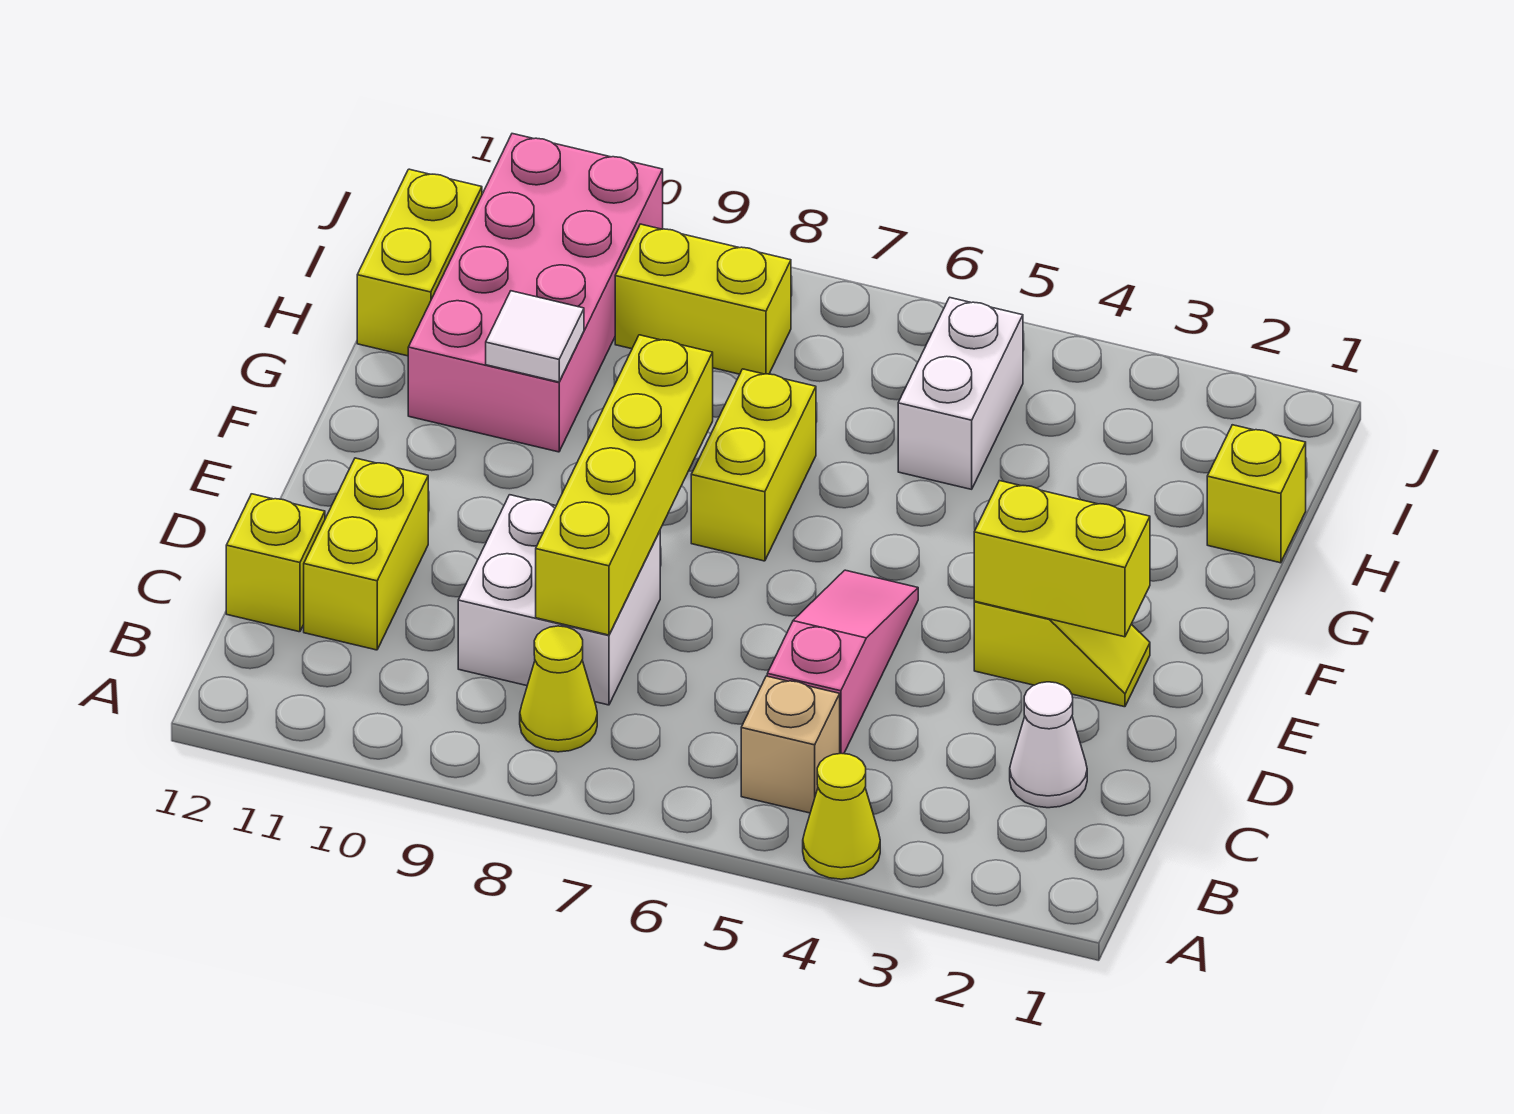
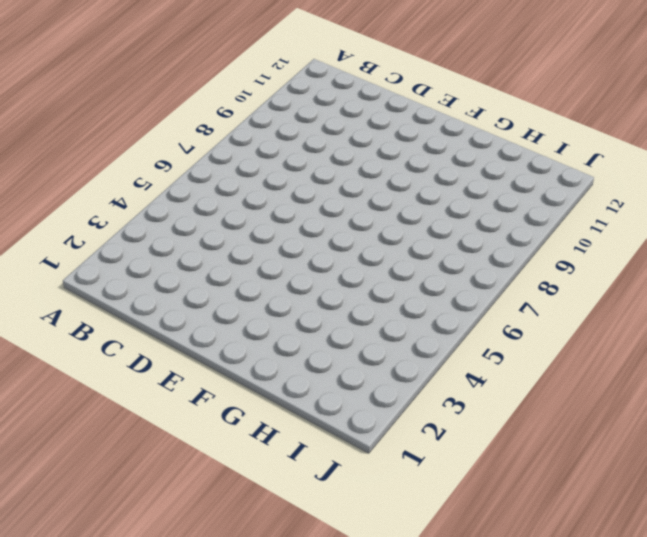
none -> yellow 1x1 cone [803,753,880,879]
none -> tan 1x1 brick [741,676,840,813]
none -> yellow 1x1 cone [520,626,597,752]

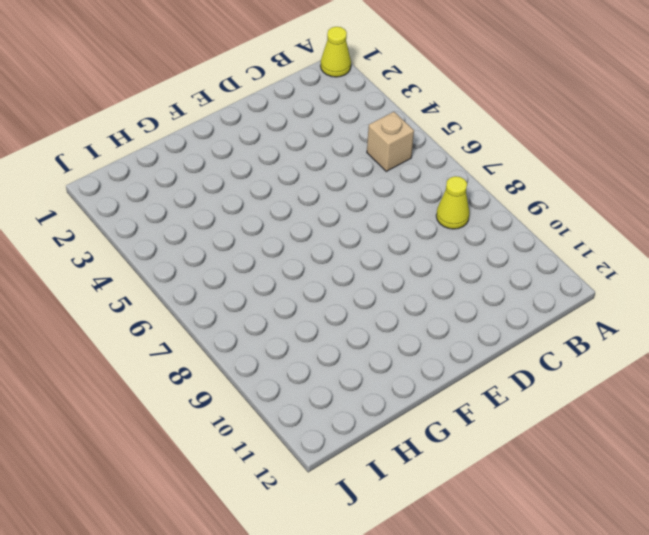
yellow 1x1 cone [321,27,351,77] -> yellow 1x1 cone moved to [803,753,880,879]
none -> white 1x1 cone [1010,682,1087,808]
none -> pink 1x3 slope [767,570,918,754]
none -> white 2x2 brick [458,495,660,705]

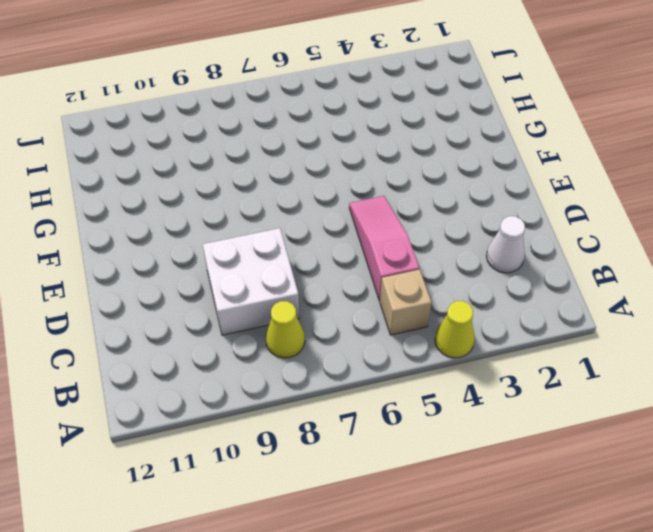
none -> yellow 1x2 brick [304,458,428,650]
none -> yellow 1x1 brick [226,494,325,632]
none -> yellow 1x2 slope [974,601,1150,707]

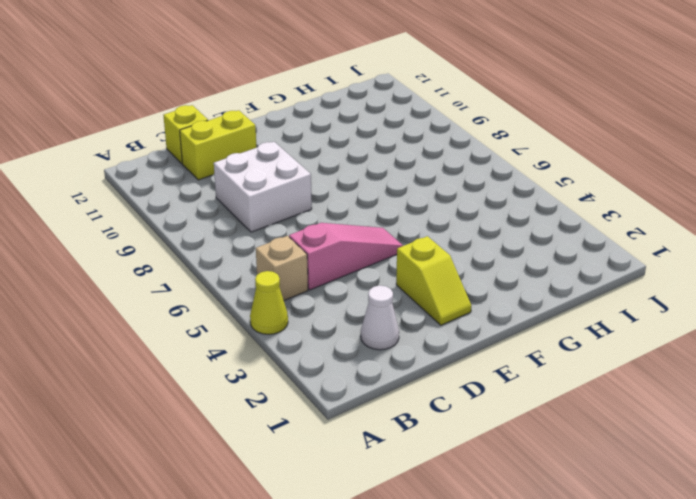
none -> yellow 1x1 cone [520,626,597,752]
none -> yellow 1x2 brick [691,369,816,561]
none -> pink 2x4 brick [408,134,663,452]

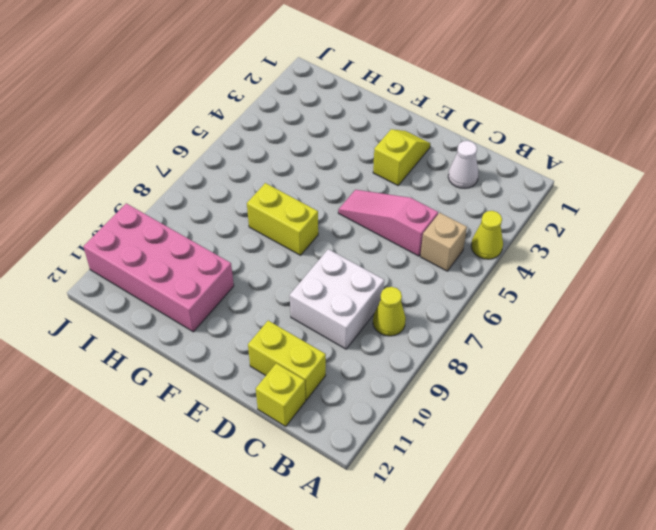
none -> yellow 1x1 brick [1207,425,1306,563]
none -> white 1x2 brick [898,297,1023,489]
none -> yellow 1x2 brick [357,169,482,356]

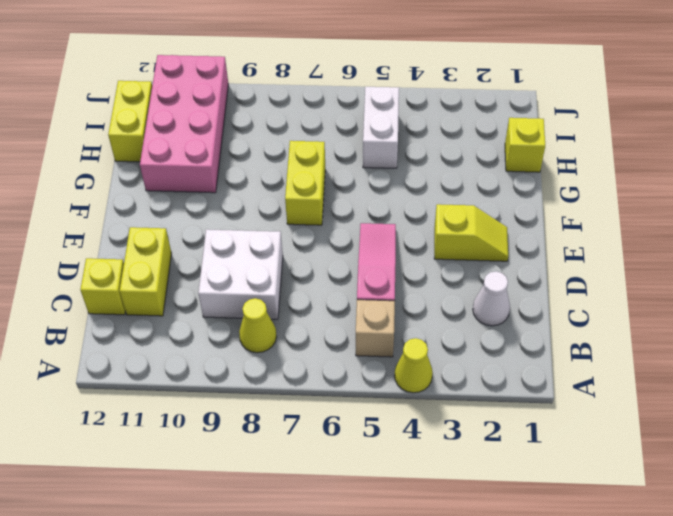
none -> yellow 1x2 brick [615,224,791,374]
none -> yellow 1x4 brick [536,335,713,635]
none -> yellow 1x2 brick [974,481,1150,637]

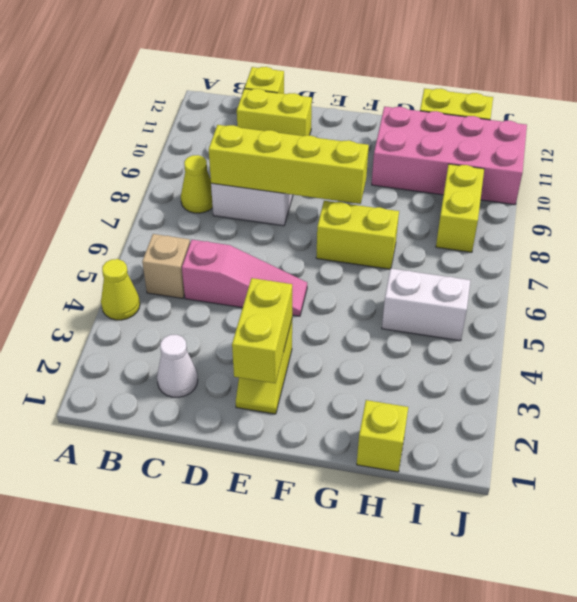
none -> white 1x1 tile [486,291,584,382]

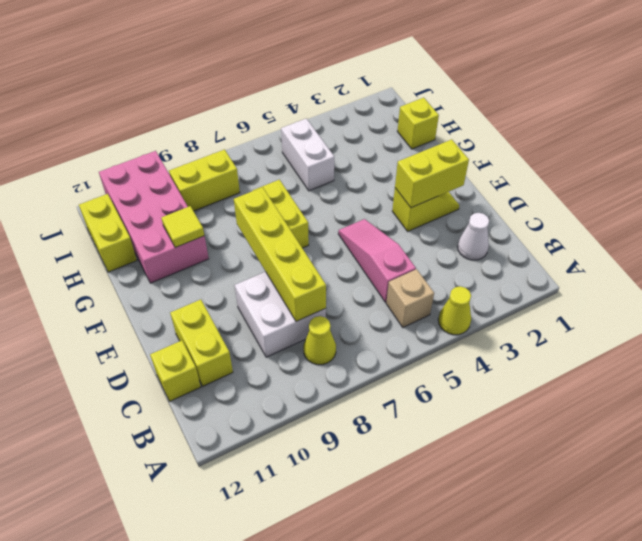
yellow 1x1 tile [162,206,204,248] -> white 1x1 tile [486,291,584,382]

